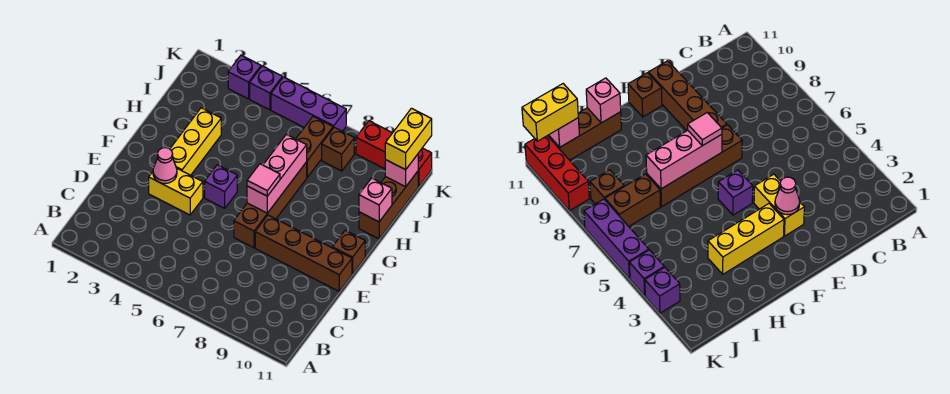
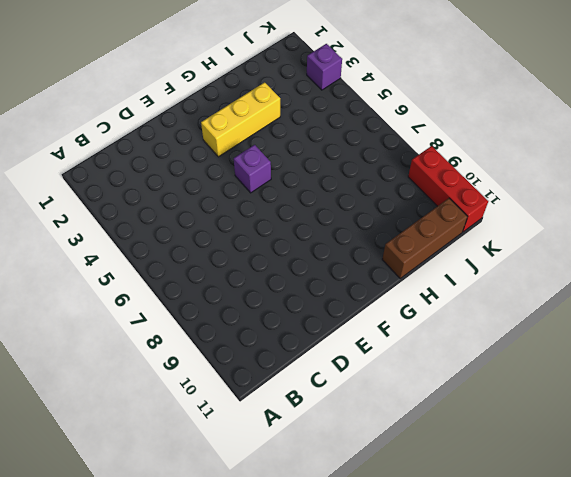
none -> yellow 1x2 brick [149,169,203,215]
none -> brown 1x4 brick [234,162,307,248]
none -> brown 1x4 brick [255,215,352,291]

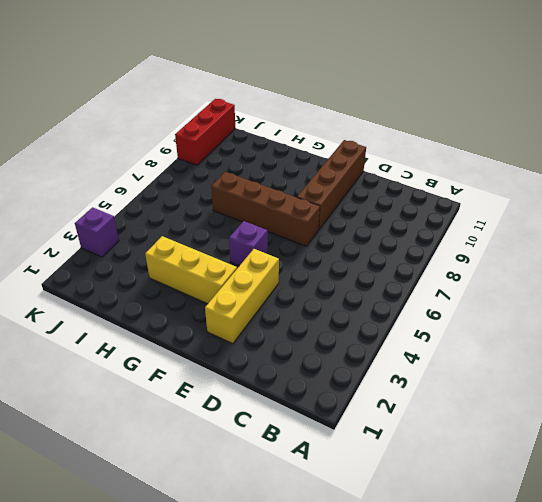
yellow 1x3 brick [205,249,279,344] -> yellow 1x2 brick [149,169,203,215]
none -> brown 1x1 brick [332,230,365,274]
none -> brown 1x3 brick [359,171,418,239]
none -> brown 1x2 brick [296,117,333,177]

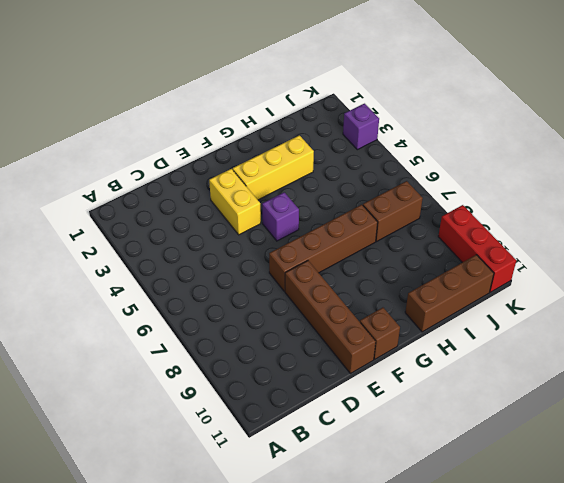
none -> brown 1x1 brick [322,127,354,171]
none -> purple 1x1 brick [250,66,282,110]
none -> purple 1x3 brick [271,77,346,131]

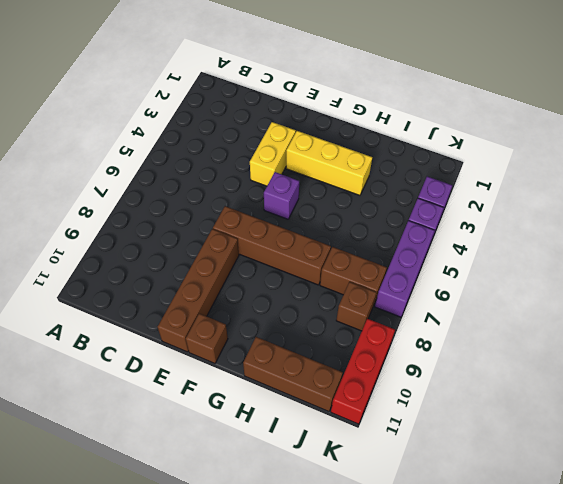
none -> pink 1x1 cone [153,148,177,183]
none -> pink 1x3 brick [247,134,307,213]
none -> pink 1x1 brick [359,178,392,222]

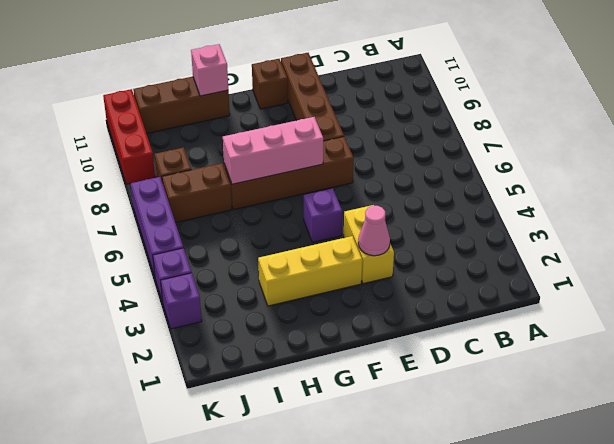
none -> pink 1x1 brick [385,154,418,187]
none -> pink 1x1 tile [247,164,280,196]
none -> yellow 1x2 brick [385,108,432,170]

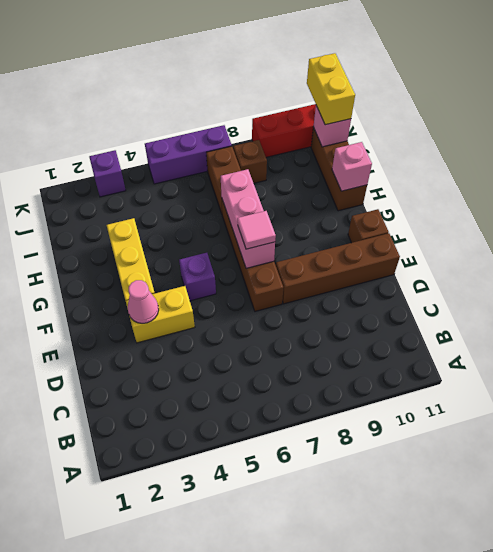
none -> purple 1x1 brick [250,66,282,110]

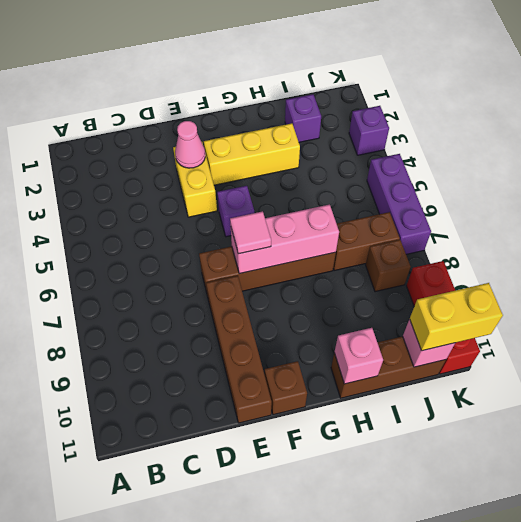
purple 1x1 brick [285,94,321,142] -> purple 1x1 brick moved to [250,66,282,110]

